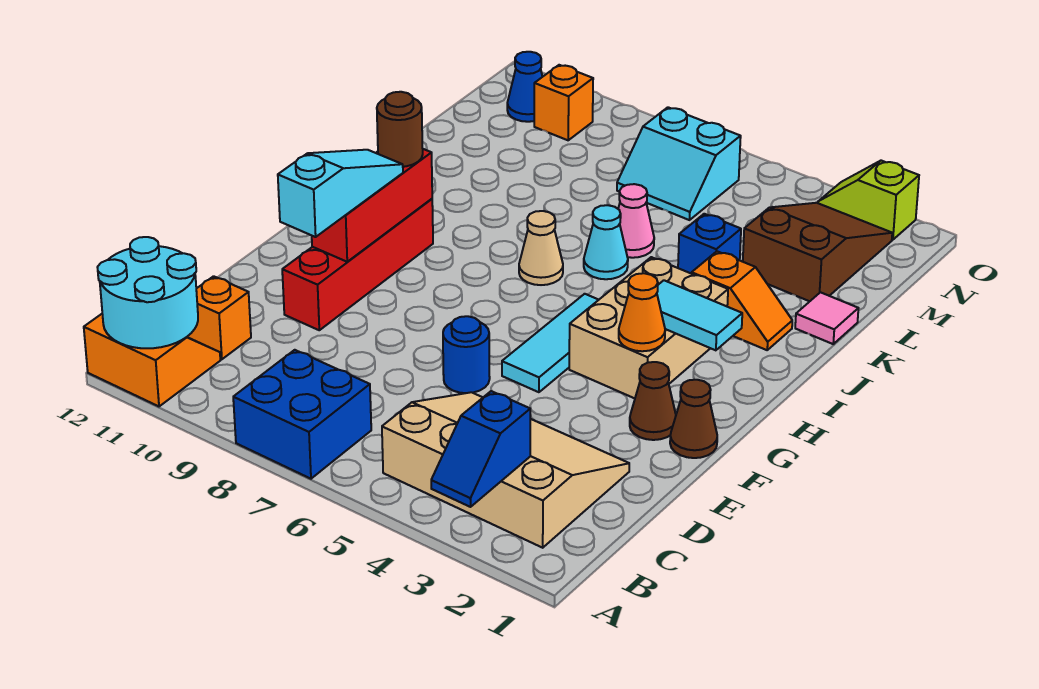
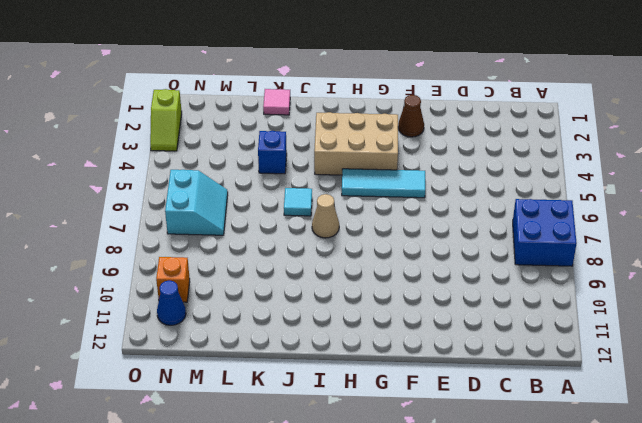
cyan 1x1 tile [284,188,312,216] -> cyan 1x1 cone [584,205,628,279]
none -> orange 2x2 slope [84,314,220,406]
none -> tan 3x4 slope [382,392,629,548]
none -> orange 1x1 brick [187,276,251,359]

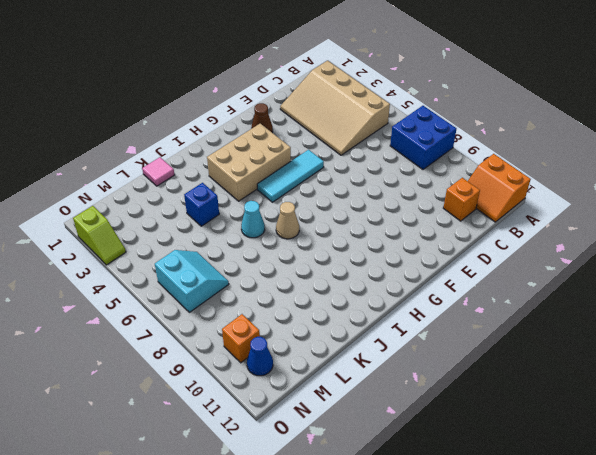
none -> blue 1x1 round brick [443,316,490,393]
none -> red 1x4 brick [282,199,433,330]
none -> brown 1x1 cone [670,380,717,458]

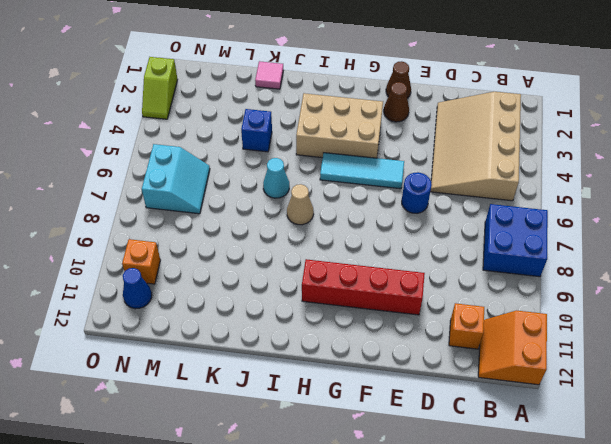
none -> orange 1x2 slope [692,251,792,350]
none -> pink 1x1 cone [618,184,654,258]
none -> brown 2x3 slope [743,203,892,301]

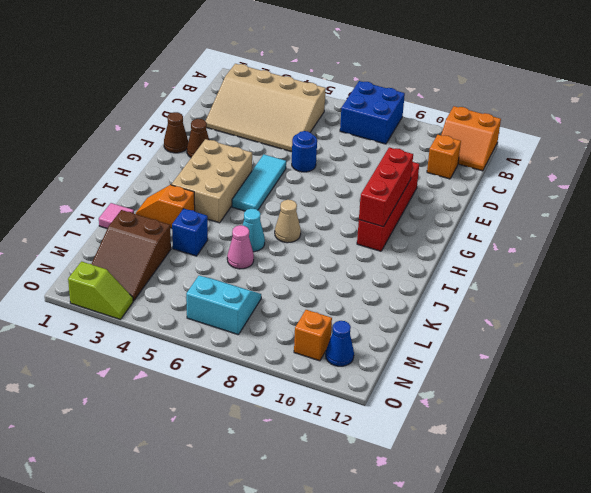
none -> blue 1x2 slope [431,391,530,507]
none -> cyan 2x2 round brick [97,237,198,348]
none -> orange 1x1 cone [619,273,665,351]

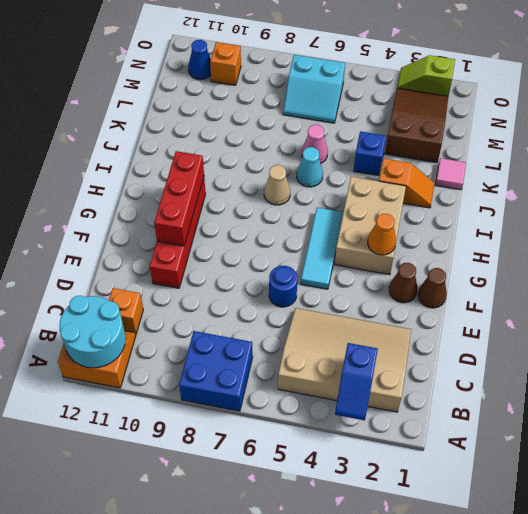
none -> cyan 1x2 tile [657,280,742,350]
none -> cyan 1x3 slope [278,150,403,237]
none -> brown 1x1 round brick [377,92,423,167]

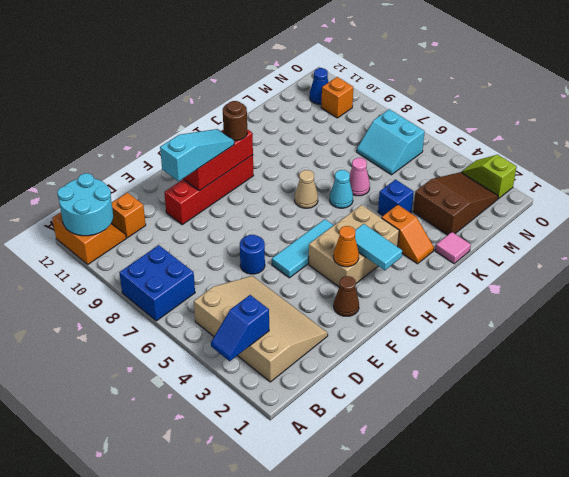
none -> brown 1x1 cone [670,380,717,458]

